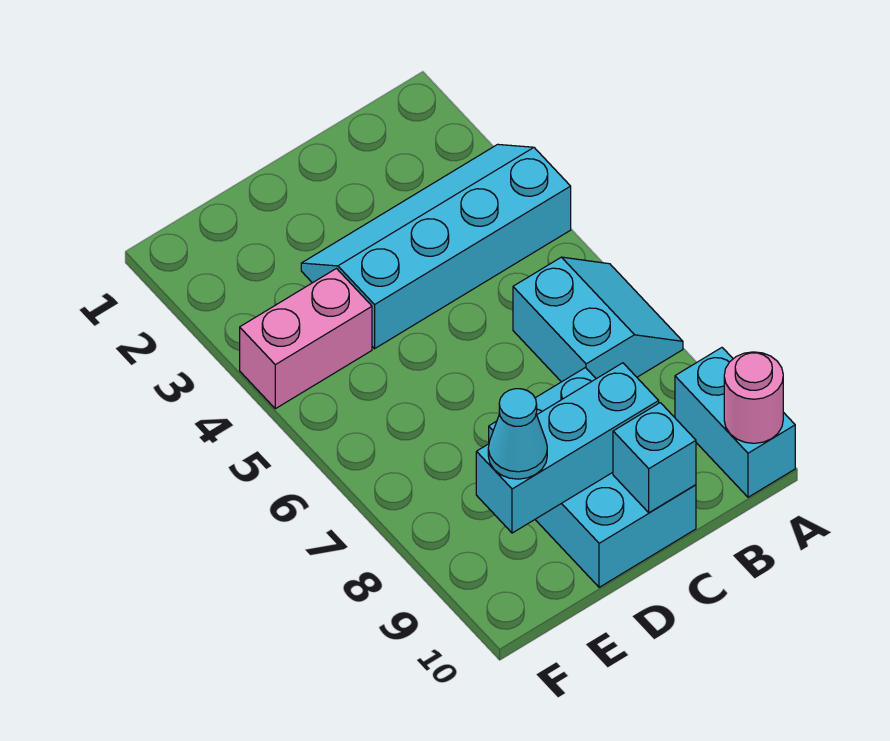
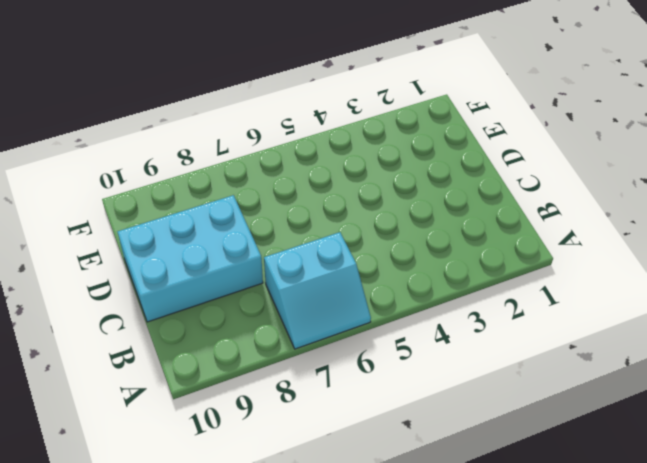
none -> cyan 2x4 slope [301,144,571,349]
none -> cyan 1x2 brick [675,348,795,497]

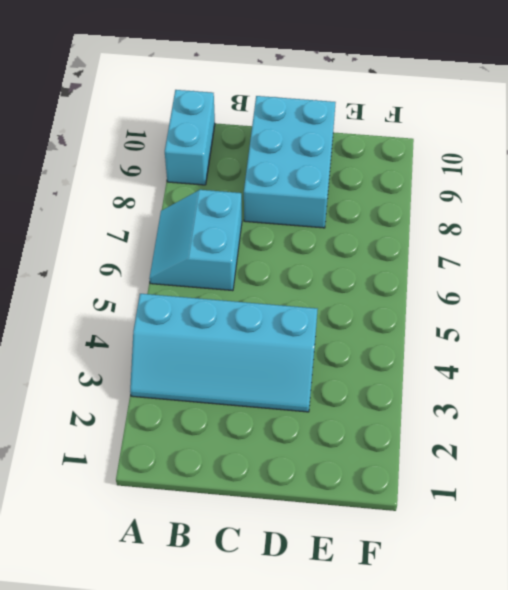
none -> pink 1x2 brick [240,269,372,409]
none -> pink 1x1 round brick [724,352,783,443]

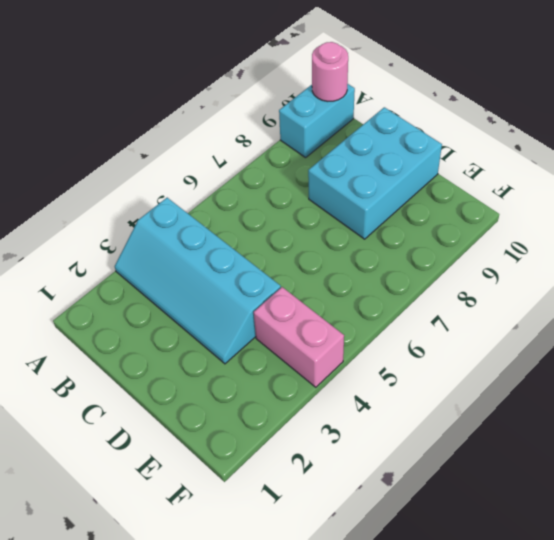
none -> cyan 2x2 slope [513,257,683,382]
none -> cyan 1x3 brick [476,363,659,533]

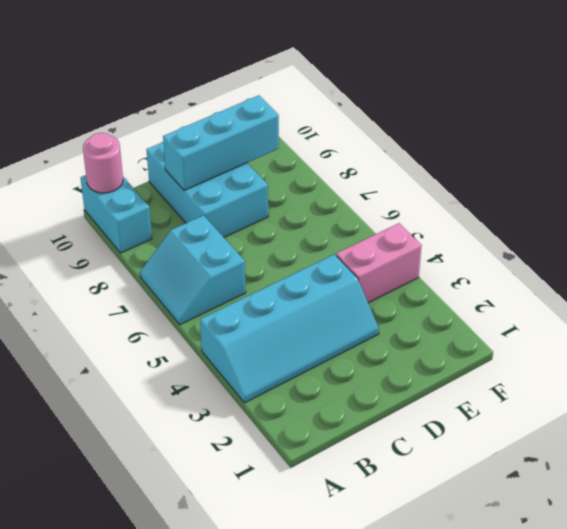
none -> cyan 1x1 brick [613,403,696,513]
none -> cyan 1x1 cone [488,389,547,479]

